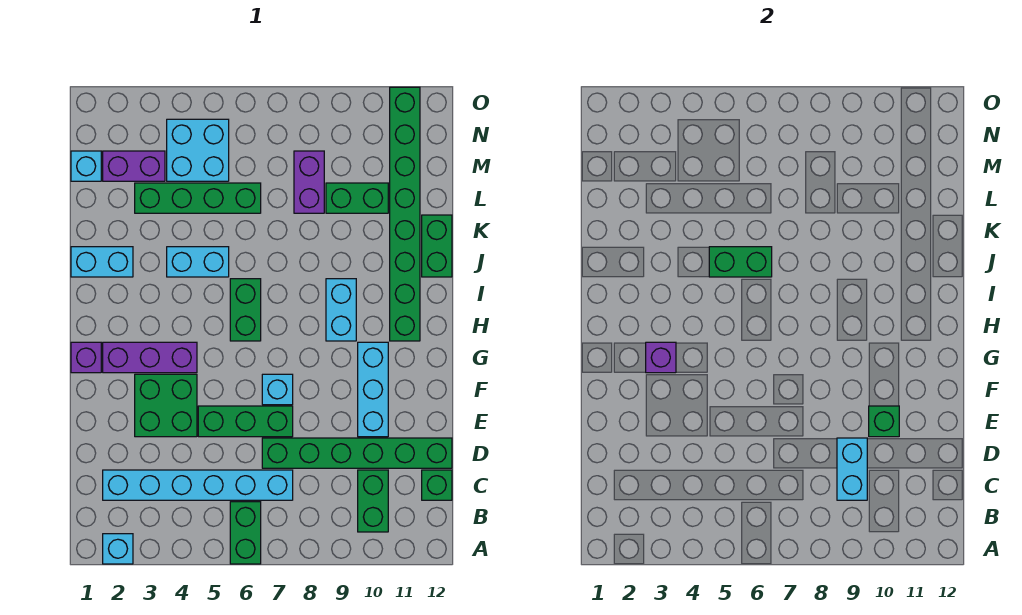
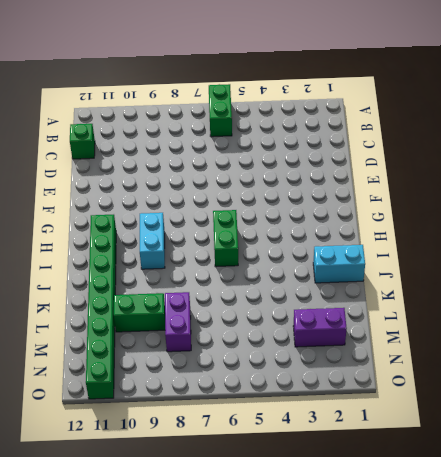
none -> cyan 1x1 brick [103,534,133,564]
none -> green 1x2 brick [358,470,388,532]
none -> cyan 1x6 brick [103,470,293,500]

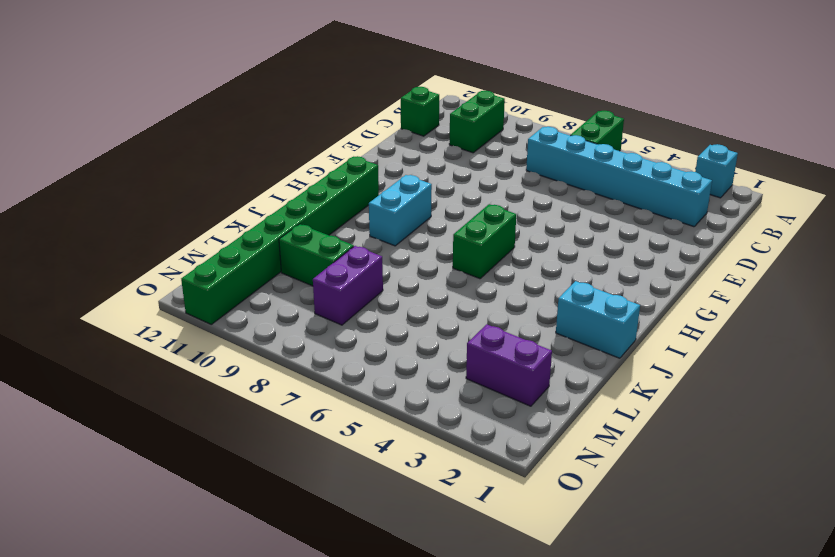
none -> green 1x6 brick [262,438,452,468]
none -> green 2x2 brick [135,374,197,437]
none -> green 1x3 brick [198,406,293,437]

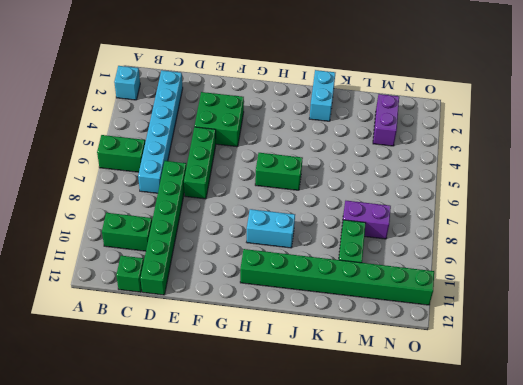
none -> cyan 1x3 brick [358,342,388,437]
none -> cyan 1x1 brick [262,374,293,405]
none -> purple 1x1 brick [71,342,101,373]

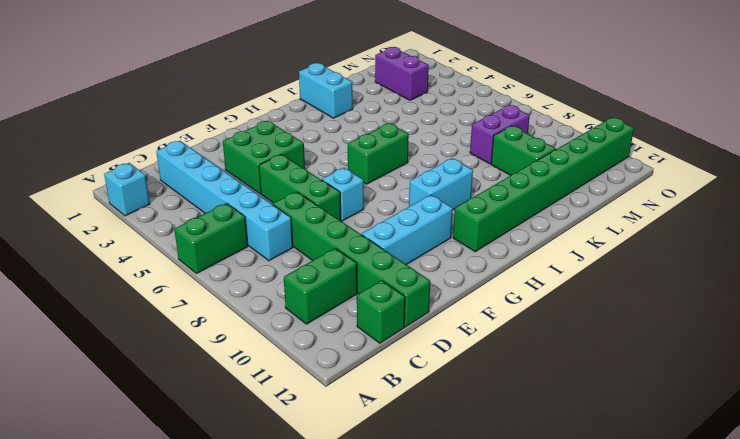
none -> purple 1x1 brick [71,342,101,373]
none -> purple 1x3 brick [103,342,197,373]
none -> cyan 1x2 brick [167,247,229,277]

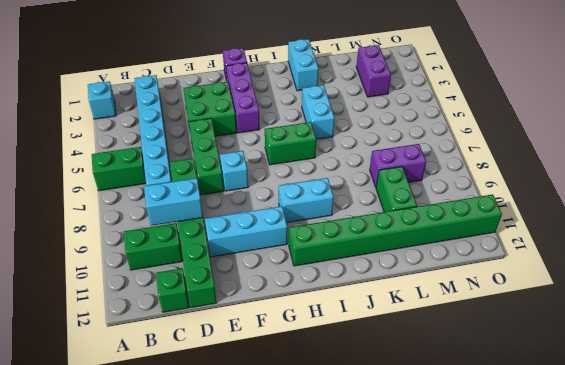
none -> green 1x2 brick [422,215,452,277]
none -> green 1x4 brick [135,183,261,213]
none -> cyan 1x1 brick [71,151,101,181]

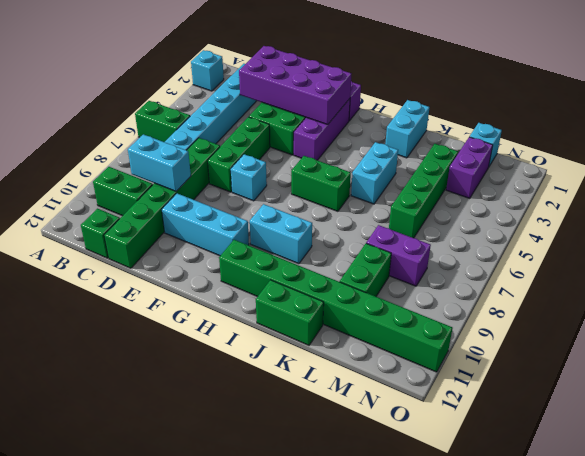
purple 2x4 brick [239,46,351,125] -> purple 1x1 brick [646,342,676,373]
none -> cyan 2x2 brick [167,119,229,181]
none -> green 1x1 brick [869,406,899,437]
none -> green 1x2 brick [709,247,772,277]

